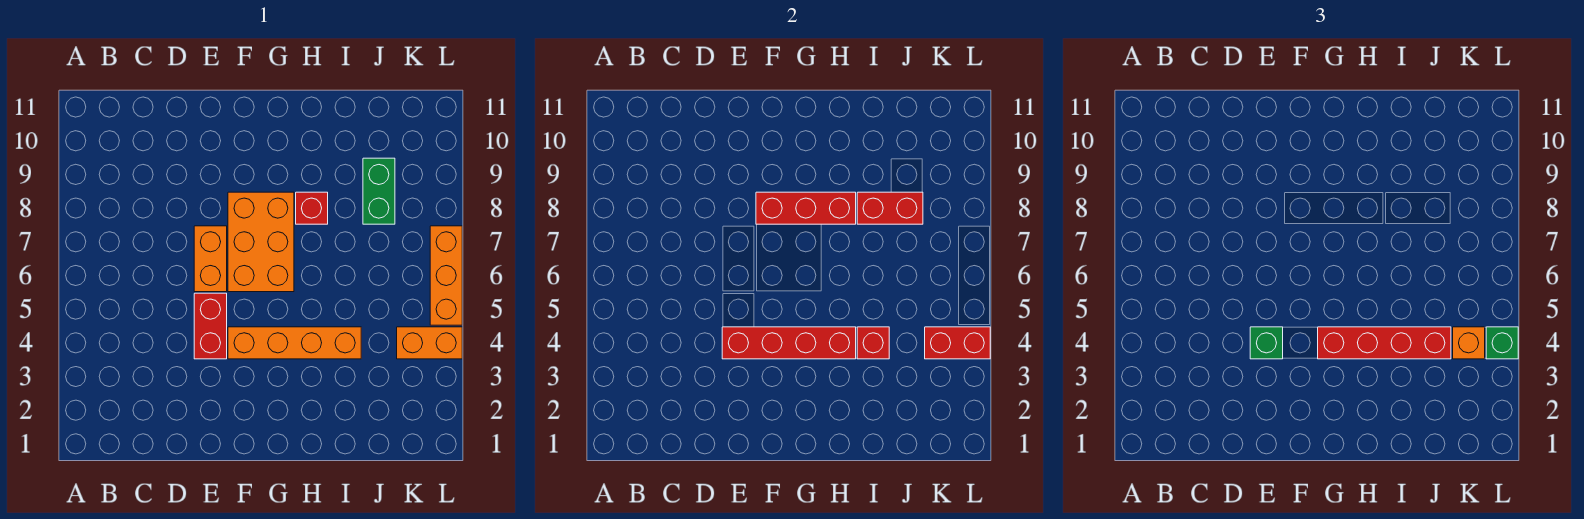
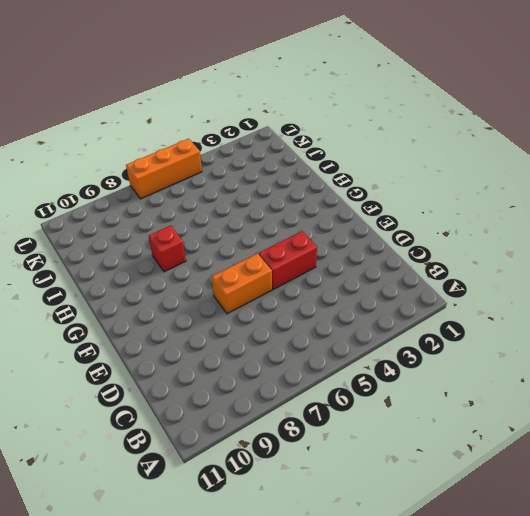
none -> orange 1x4 brick [228,327,361,359]
none -> orange 2x3 brick [228,192,294,292]
none -> green 1x2 brick [363,158,395,224]

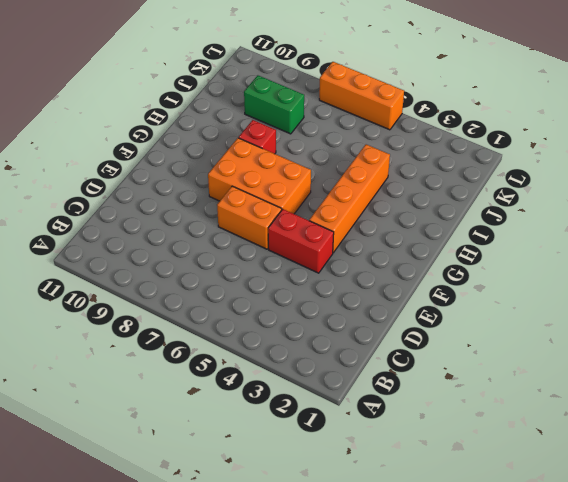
none -> orange 1x2 brick [397,327,462,359]
none -> red 1x4 brick [722,327,856,359]
none -> red 1x3 brick [756,192,856,224]

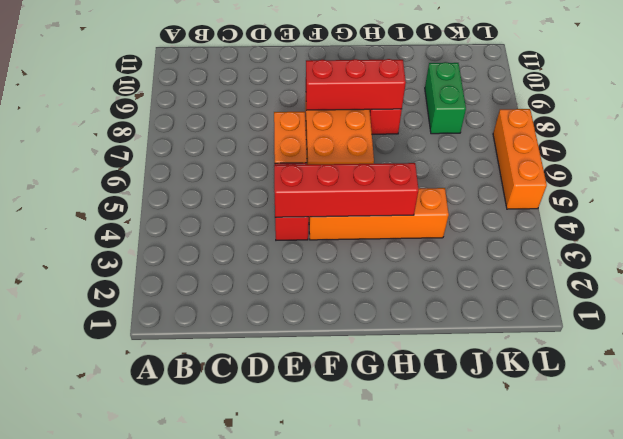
none -> orange 1x2 brick [397,327,462,359]
none -> red 1x1 brick [857,327,889,359]
none -> red 1x2 brick [857,192,923,224]

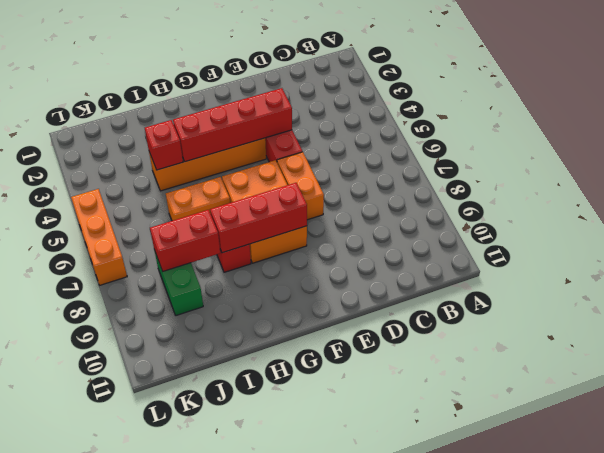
orange 1x2 brick [166,177,230,221] -> orange 1x2 brick moved to [397,327,462,359]
none -> red 1x2 brick [925,327,990,359]
none -> green 1x1 brick [1250,327,1283,359]
none -> red 1x4 brick [1318,327,1451,359]

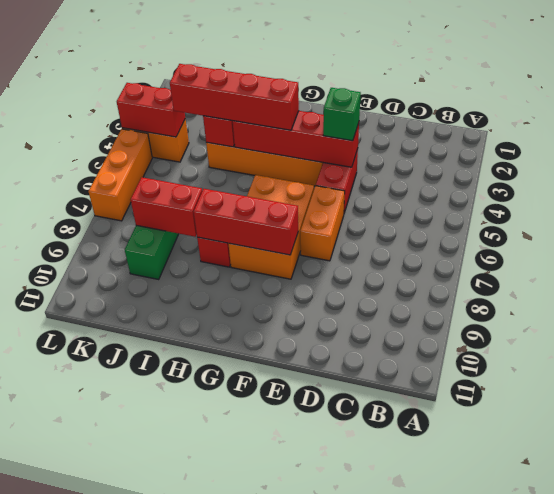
none -> orange 1x1 brick [1453,327,1485,359]
none -> green 1x1 brick [1486,327,1518,359]

